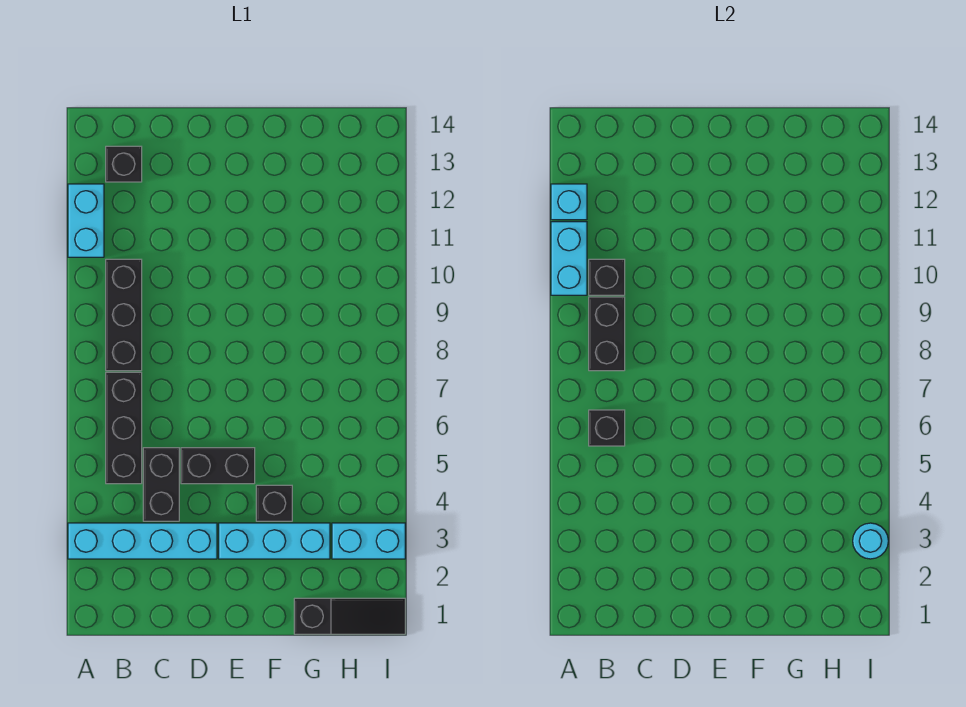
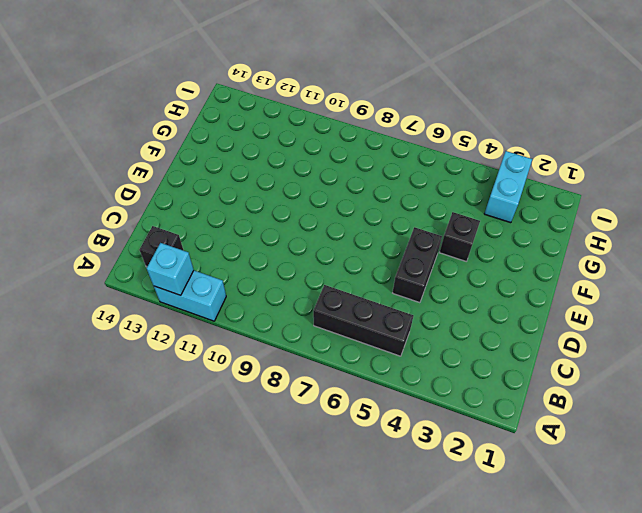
none -> cyan 1x4 brick [68,523,217,559]
none -> black 1x3 brick [106,259,142,371]
none -> black 1x2 brick [143,448,179,521]

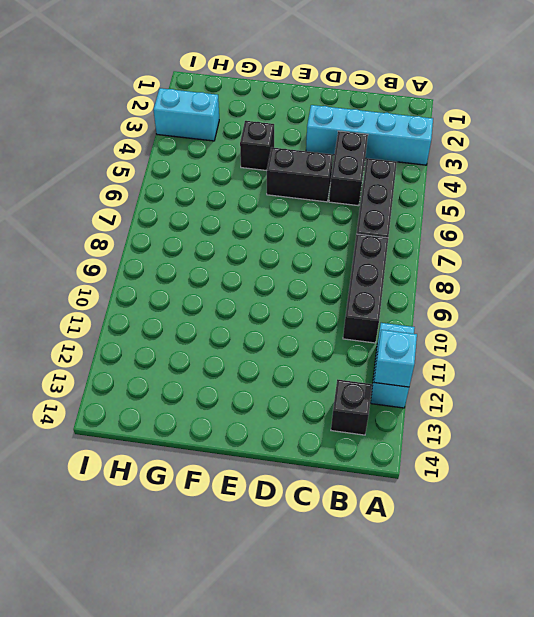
none -> cyan 1x3 brick [219,523,330,559]
none -> black 1x3 slope [294,598,405,634]
none -> cyan 1x2 brick [551,222,587,295]

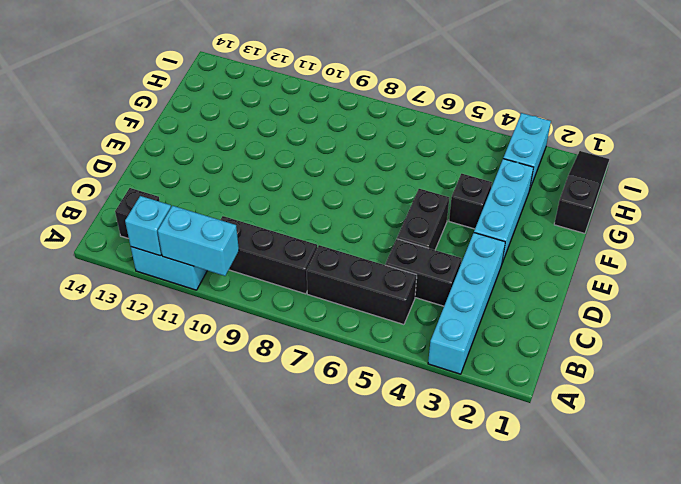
none -> black 1x1 brick [589,410,625,446]
none -> black 1x2 brick [589,297,625,371]
none -> black 1x1 brick [589,259,625,295]

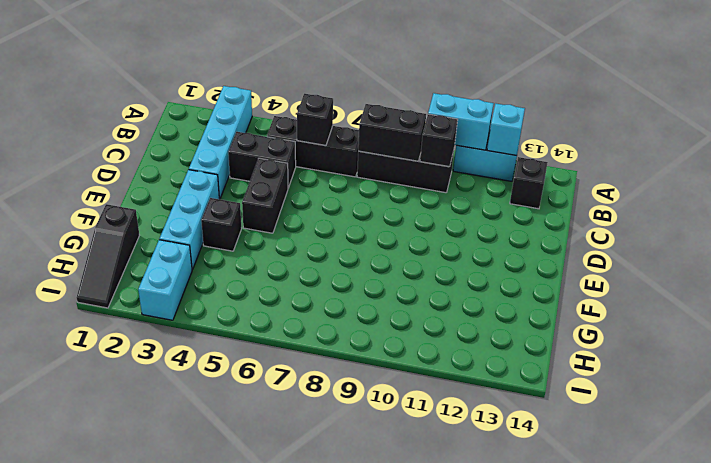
none -> cyan 1x1 round brick [853,523,888,559]

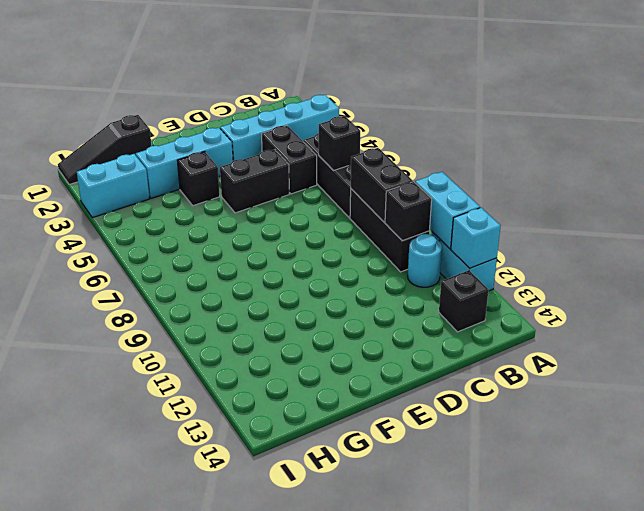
cyan 1x1 round brick [408,234,442,287] -> cyan 1x1 round brick moved to [853,523,888,559]

